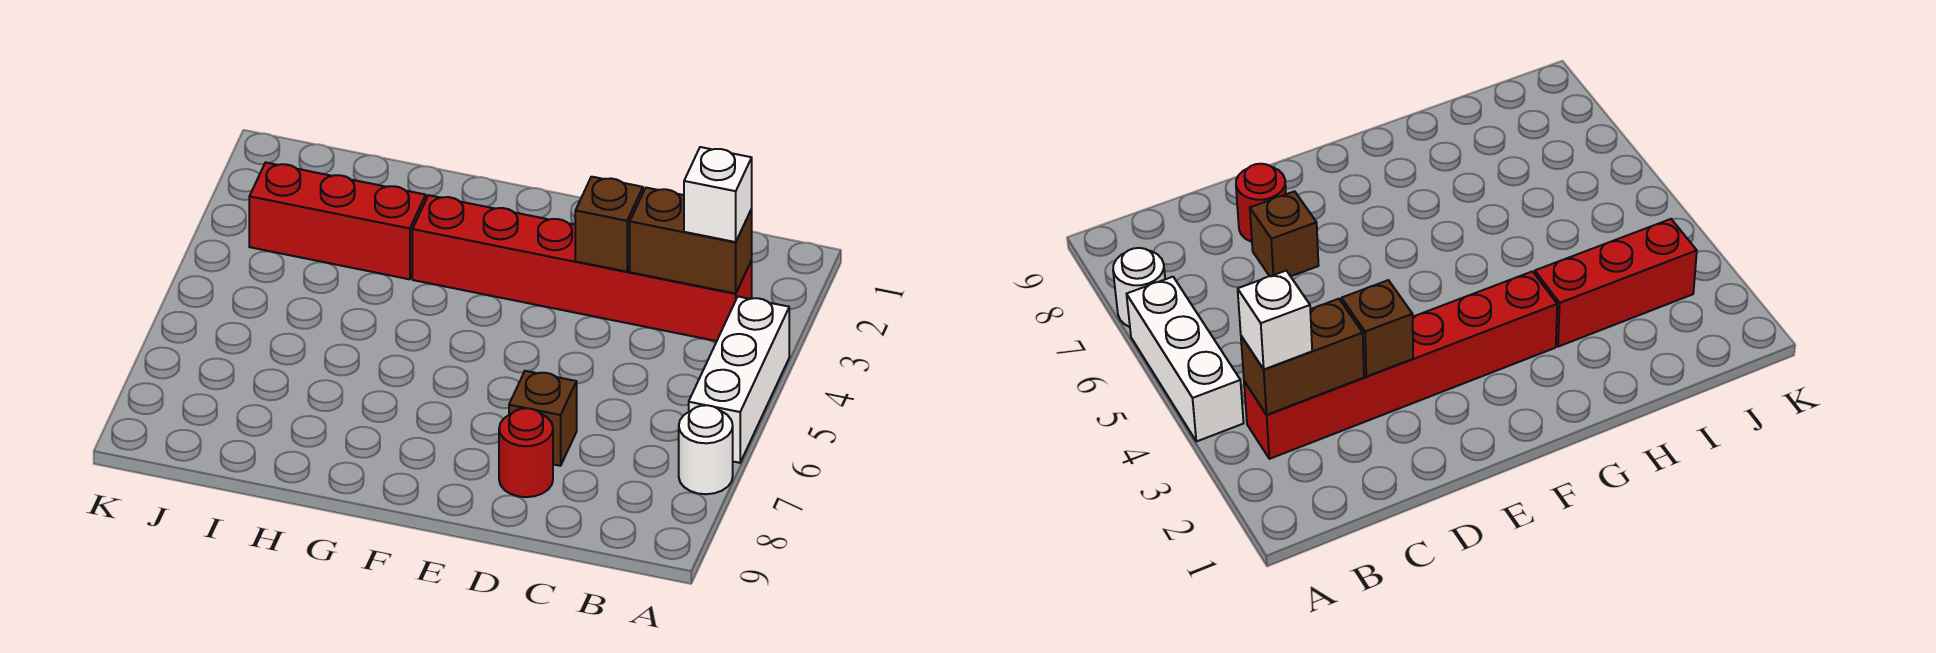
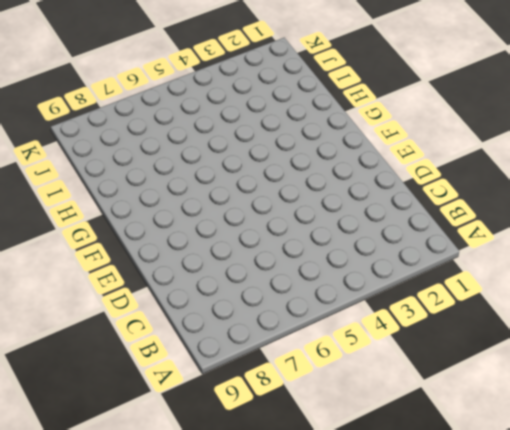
none -> white 1x3 brick [689,297,789,463]
none -> white 1x1 round brick [679,405,733,494]

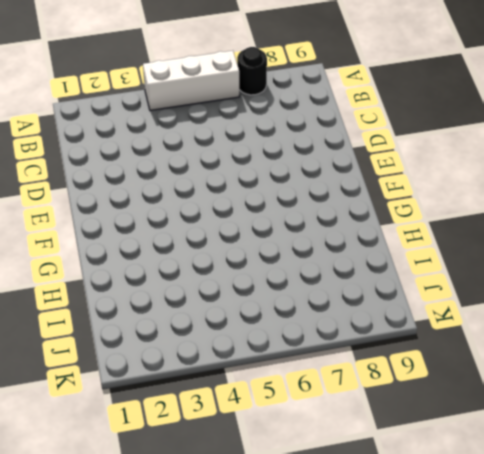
black 1x1 round brick [237,47,267,95] -> white 1x1 round brick [679,405,733,494]
none -> red 1x6 brick [412,195,752,341]
none -> brown 1x1 brick [509,371,577,466]

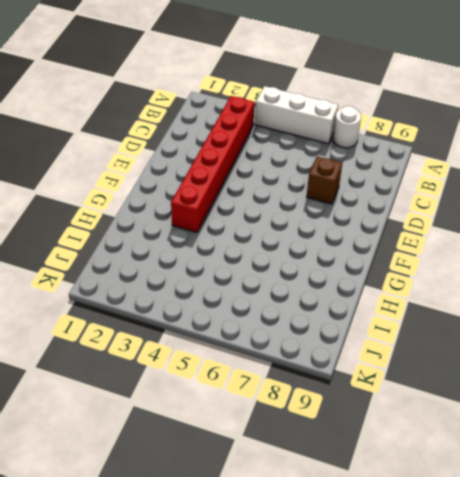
none -> red 1x1 round brick [499,408,553,497]
none -> red 1x3 brick [249,162,426,279]

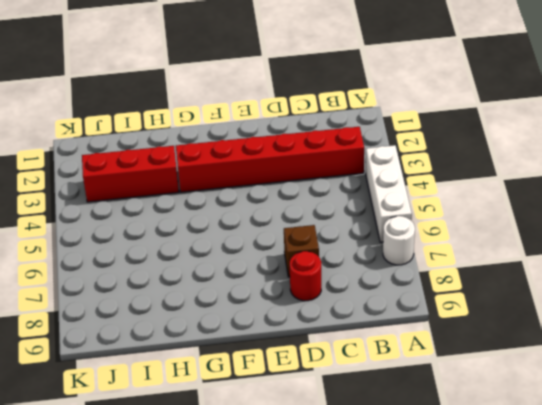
none -> brown 1x2 brick [630,188,752,293]
none -> brown 1x1 brick [575,177,643,272]

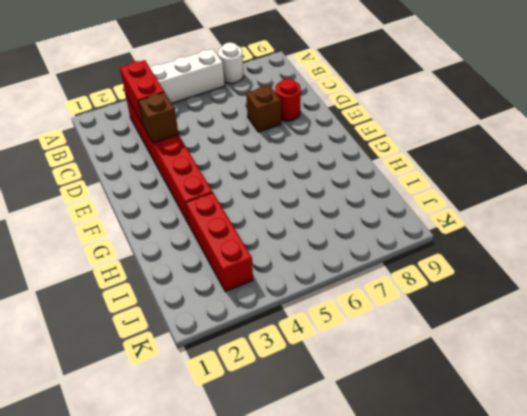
red 1x2 brick [120,60,164,124] -> brown 1x2 brick [630,188,752,293]
none -> white 1x1 brick [684,147,752,242]

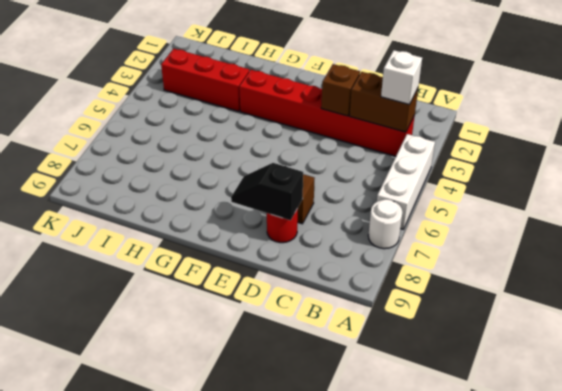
black 1x2 slope [231,163,303,220] -> none

